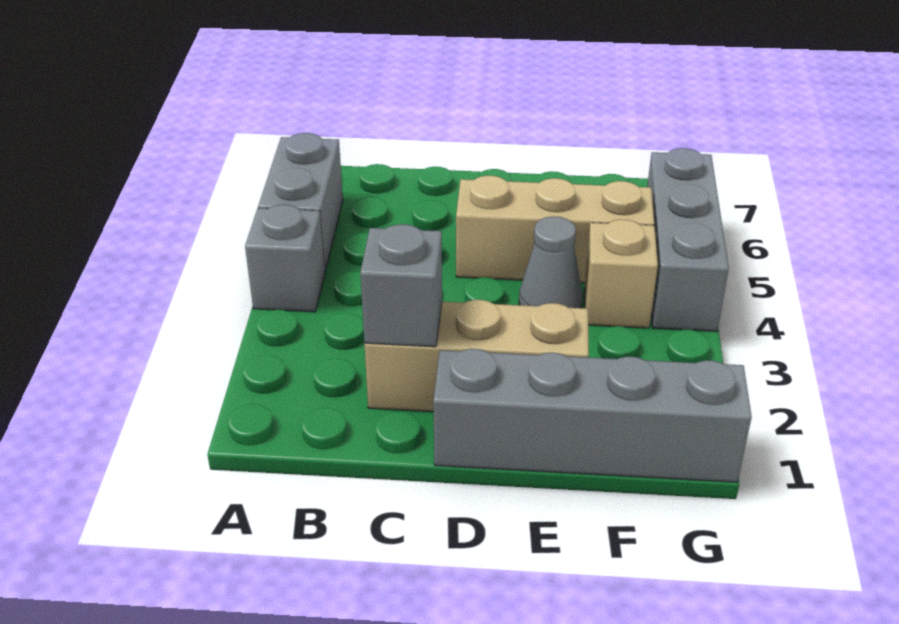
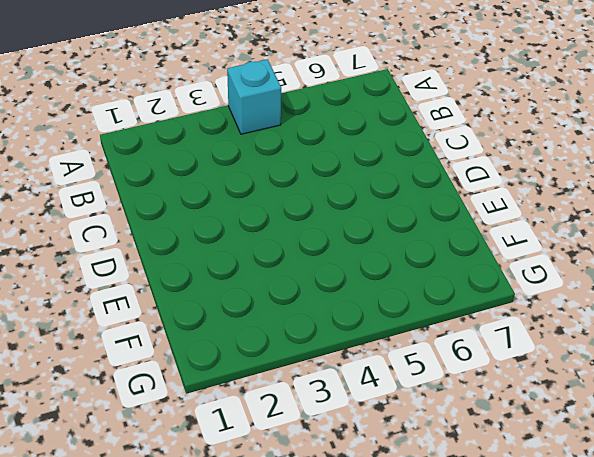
cyan 1x1 brick [227,59,281,134] -> grey 1x1 brick [245,205,325,312]
none -> grey 1x2 brick [258,133,343,271]
none -> tan 1x3 brick [364,300,589,412]

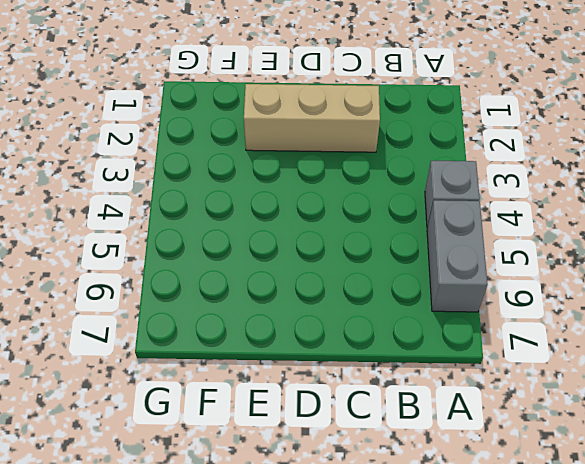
none -> grey 1x4 brick [433,349,752,482]
none -> tan 1x3 brick [456,176,654,283]

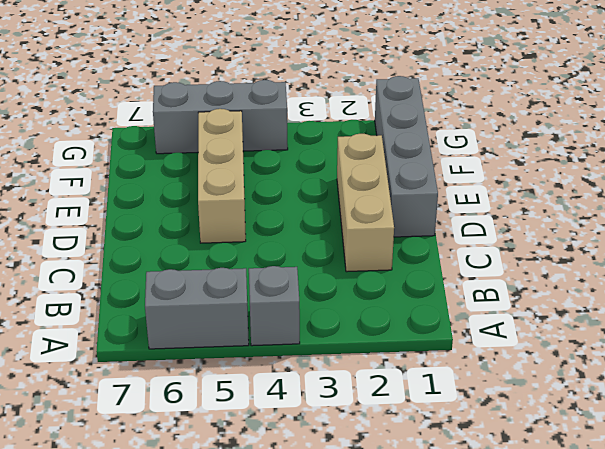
none -> grey 1x1 cone [519,216,583,308]
none -> tan 1x1 brick [585,219,658,328]

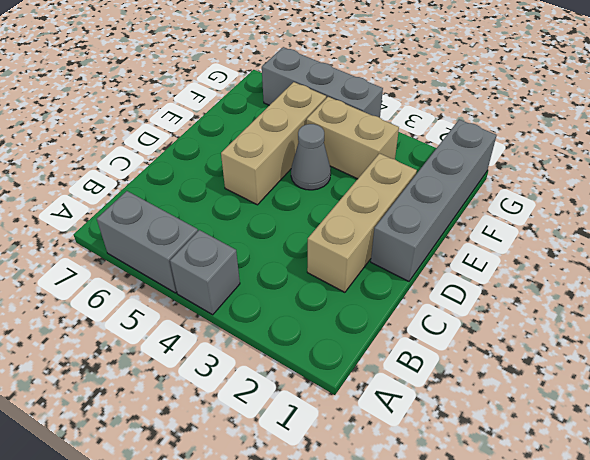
tan 1x2 brick [306,97,399,179] -> tan 1x1 brick [585,219,658,328]
none -> grey 1x1 brick [360,224,442,347]

